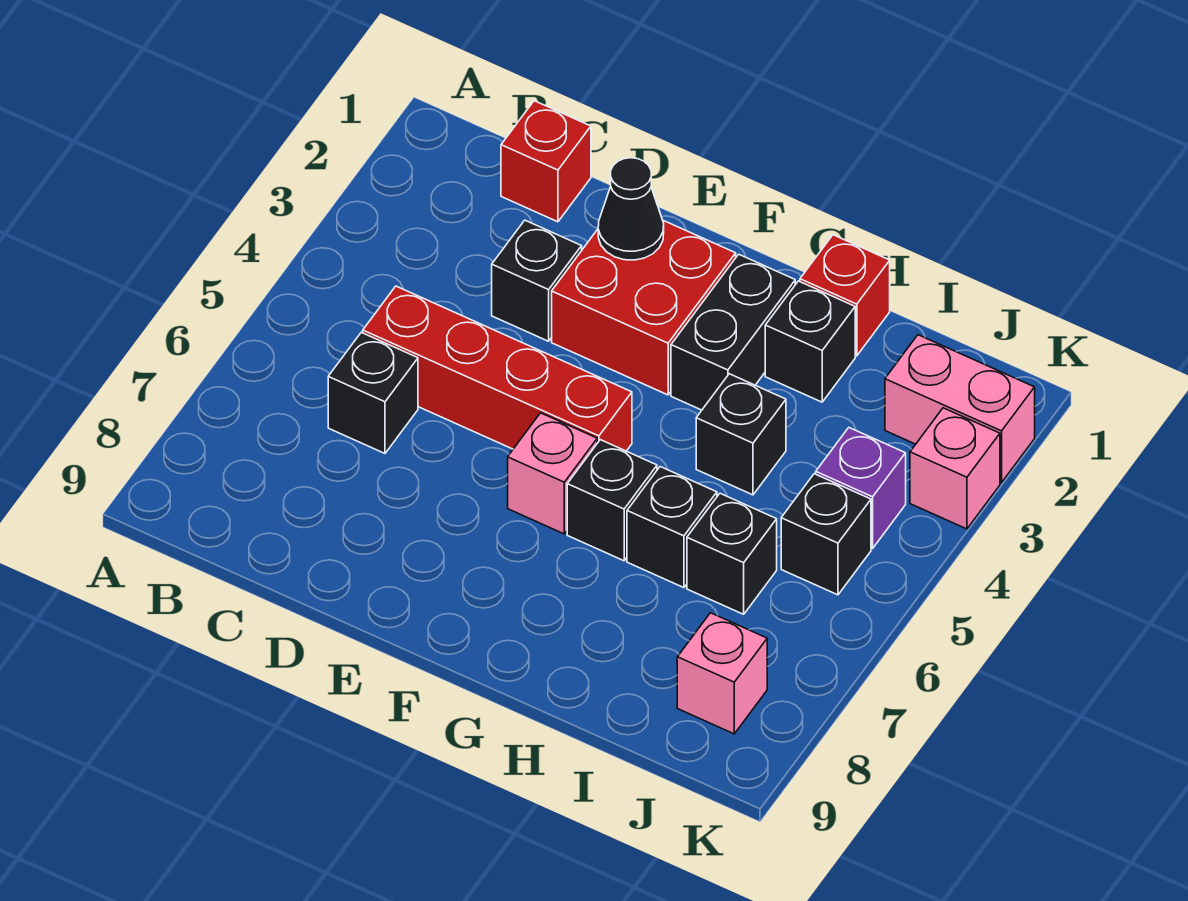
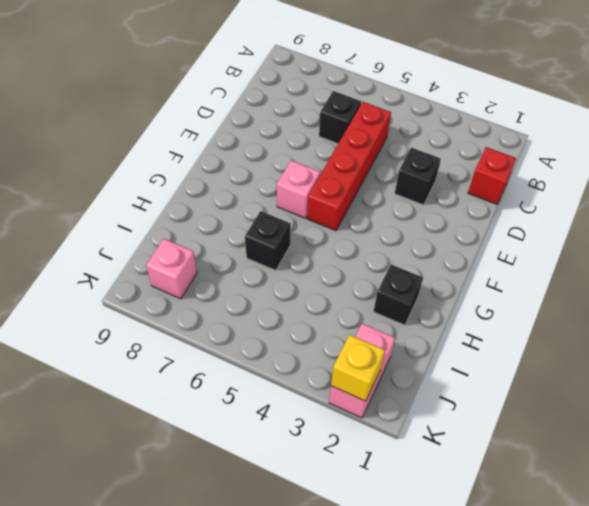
yellow 1x1 brick [331,335,385,401] -> none
none -> red 2x2 brick [552,220,736,395]
none -> black 1x2 brick [671,254,795,410]
none -> black 1x1 brick [567,440,657,561]

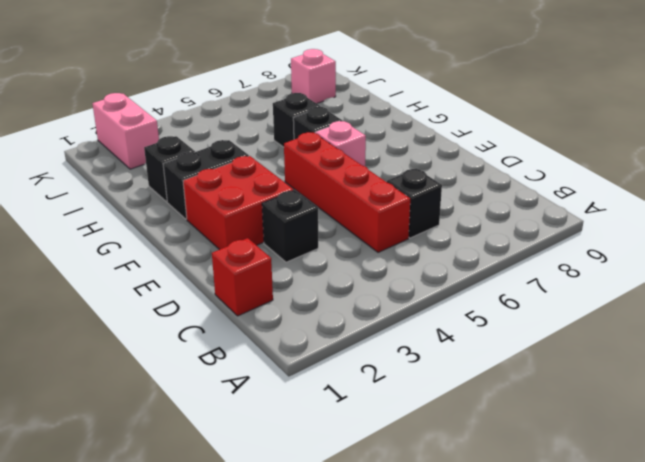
none -> red 1x1 brick [800,235,890,356]
none -> black 1x1 brick [696,374,786,495]
none -> black 1x1 brick [687,493,777,614]

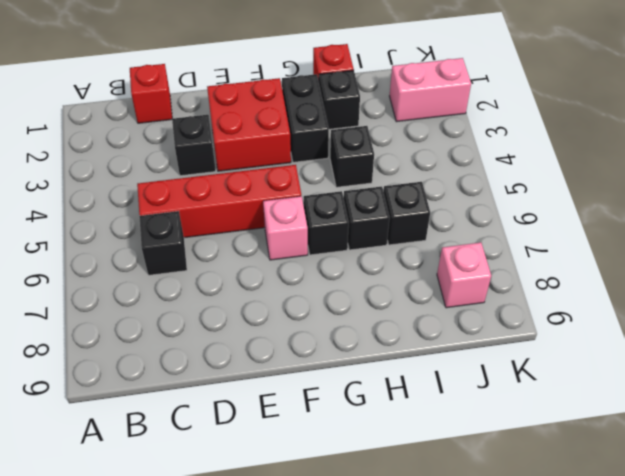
none -> purple 1x1 brick [816,428,906,548]
none -> black 1x1 brick [781,474,871,595]
none -> pink 1x1 brick [910,408,1000,529]

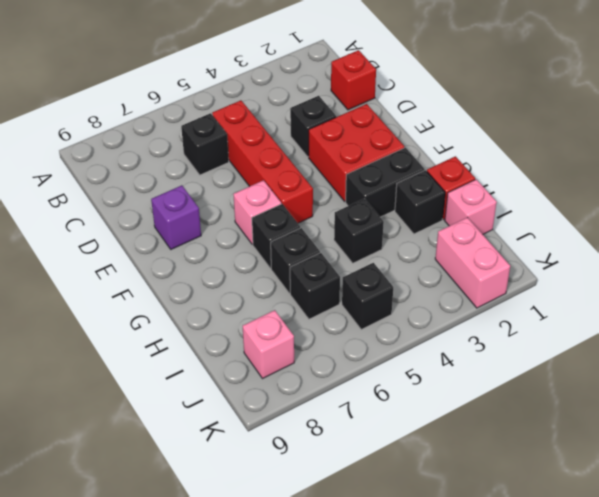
purple 1x1 brick [151,185,201,249] -> purple 1x1 brick moved to [816,428,906,548]
pink 1x1 brick [445,179,497,234] -> pink 1x1 brick moved to [910,408,1000,529]
none -> black 1x1 cone [598,158,664,260]

